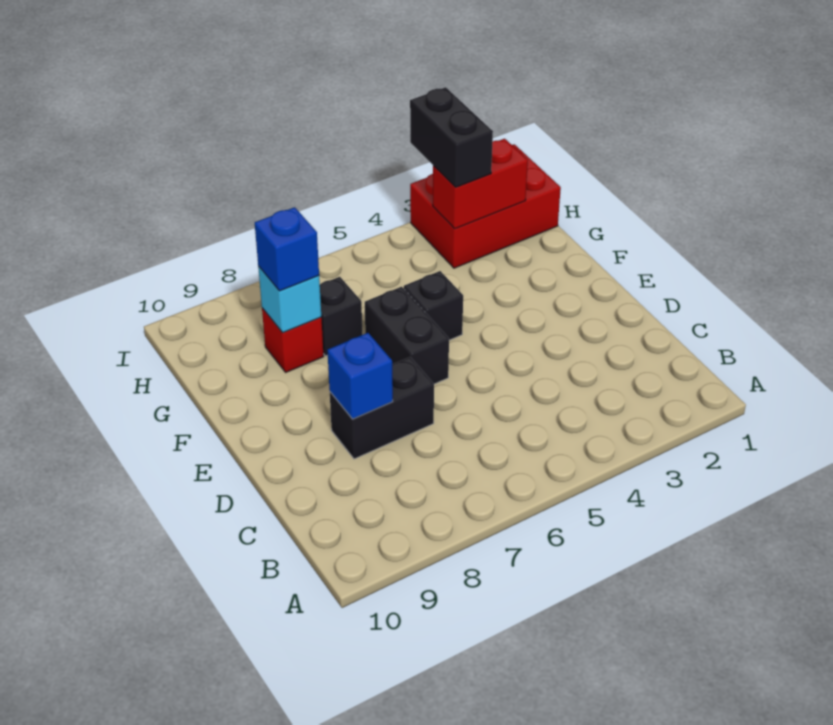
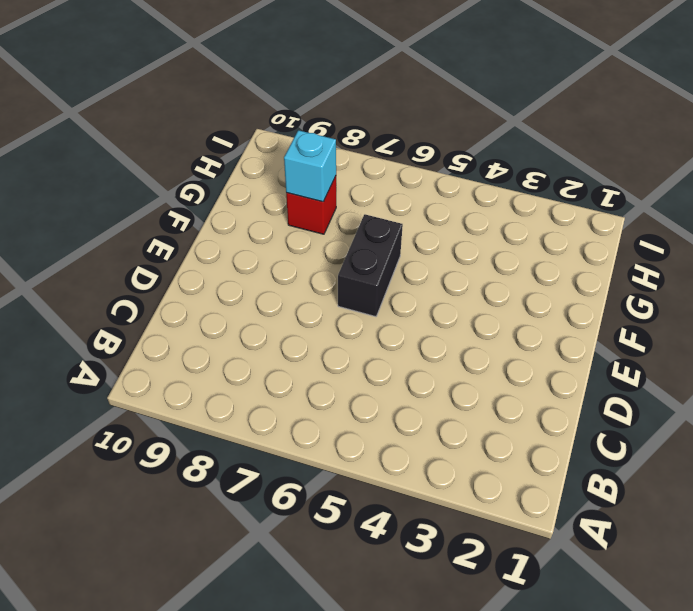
none -> black 1x2 brick [330,357,434,459]
none -> black 1x1 brick [404,271,463,340]

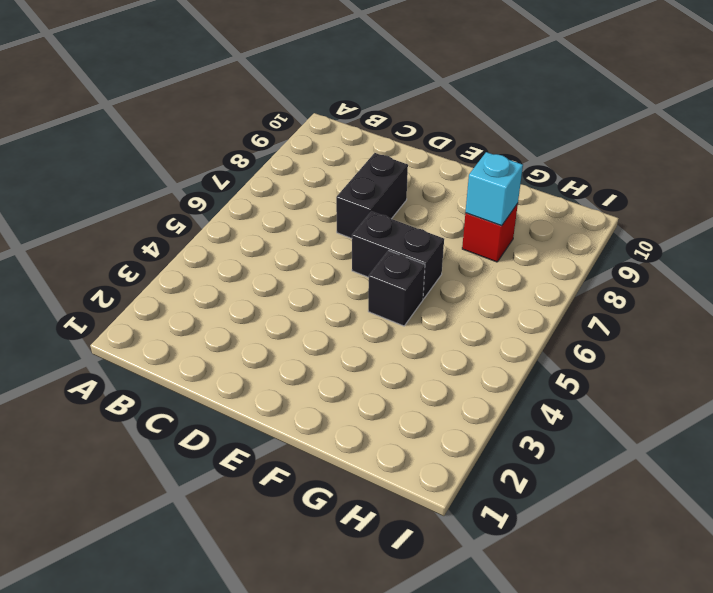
none -> black 1x1 brick [320,277,363,356]
none -> red 2x3 brick [410,144,561,268]

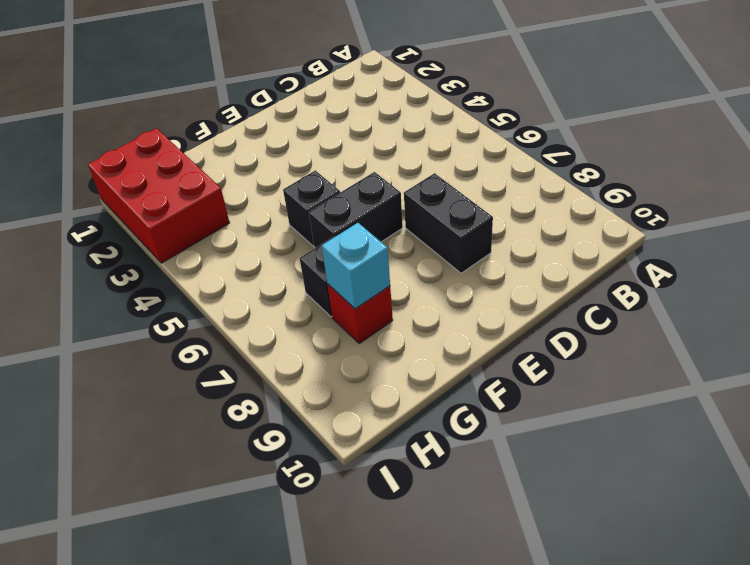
none -> blue 1x1 brick [327,333,393,419]
none -> red 1x2 brick [433,139,528,229]

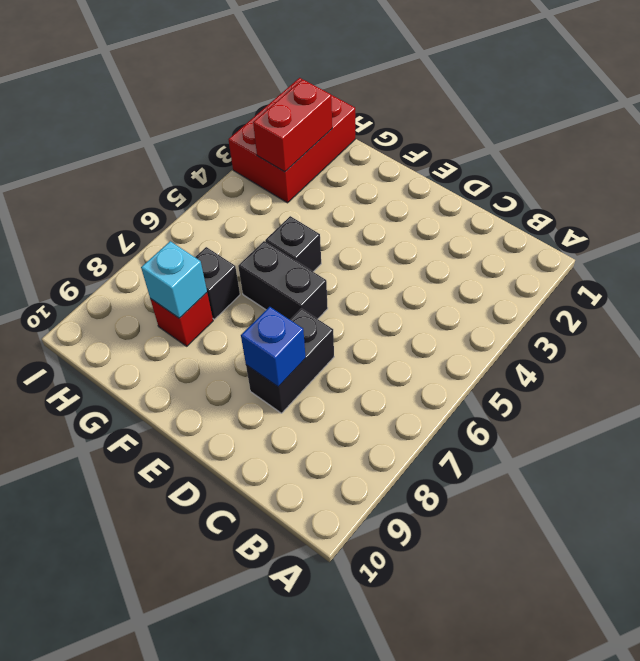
none -> blue 1x1 brick [255,207,319,291]
none -> black 1x2 brick [410,87,493,187]

